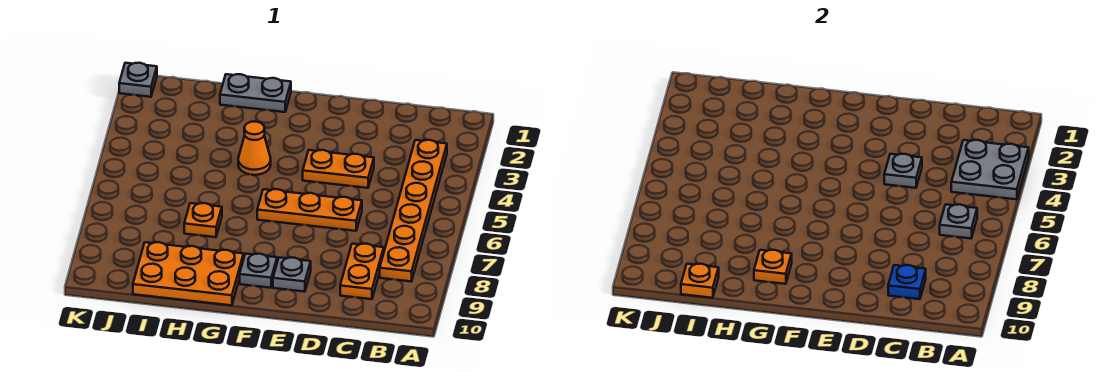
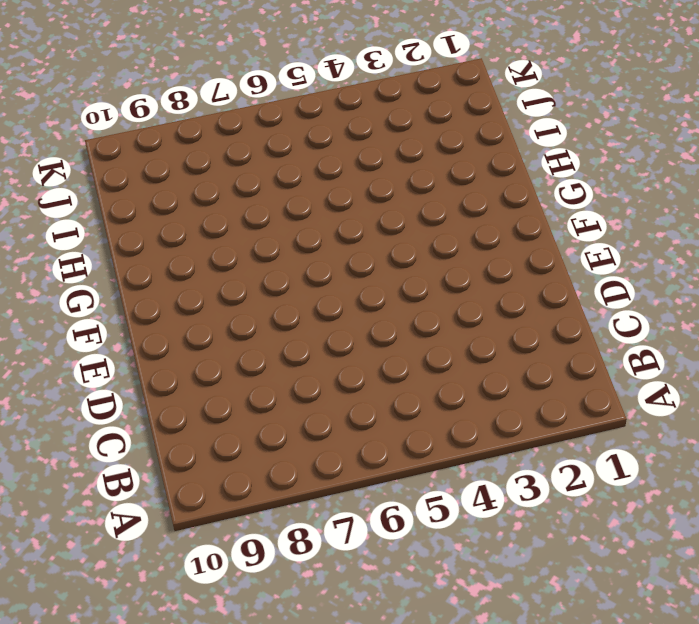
none -> orange 1x6 plate [380,140,447,281]
none -> orange 1x2 plate [340,244,384,299]
none -> orange 1x2 plate [303,150,374,188]

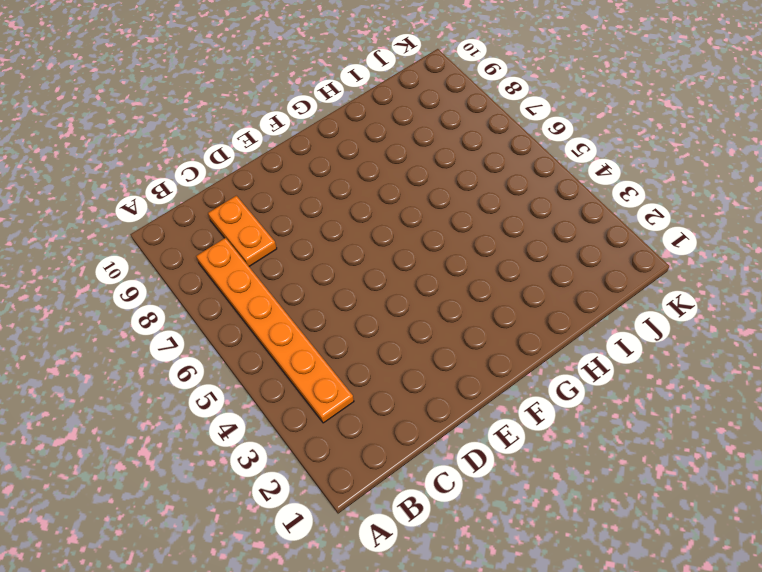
none -> orange 1x2 plate [303,150,374,188]
none -> orange 1x3 plate [257,189,362,231]
none -> grey 1x1 plate [273,258,311,292]

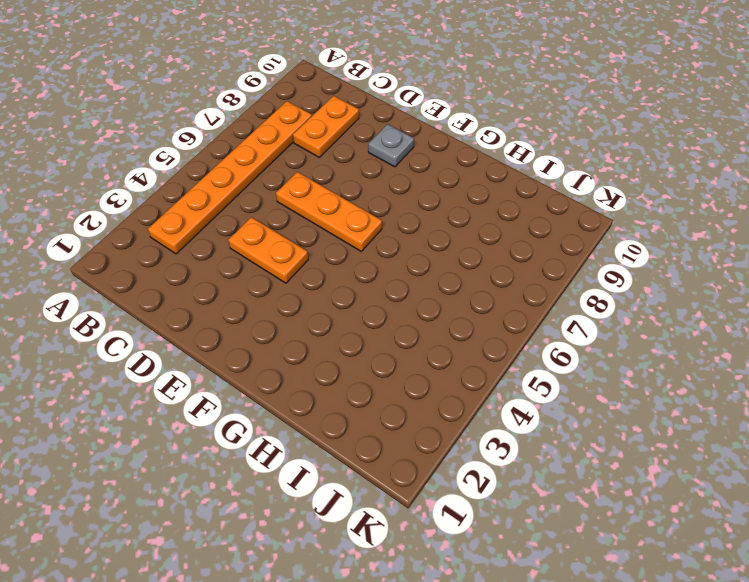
none -> grey 1x1 plate [240,254,277,288]
none -> grey 1x2 plate [220,74,291,112]
none -> orange 1x1 cone [238,122,271,175]

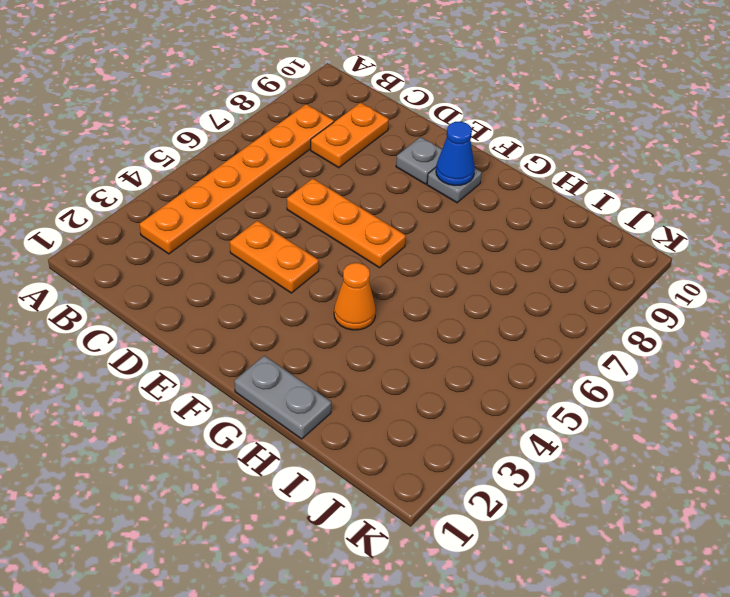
blue 1x1 cone [436,122,475,186] -> none
none -> orange 2x3 plate [133,242,244,305]
none -> orange 1x1 plate [184,203,222,237]
none -> grey 1x1 plate [119,63,157,97]

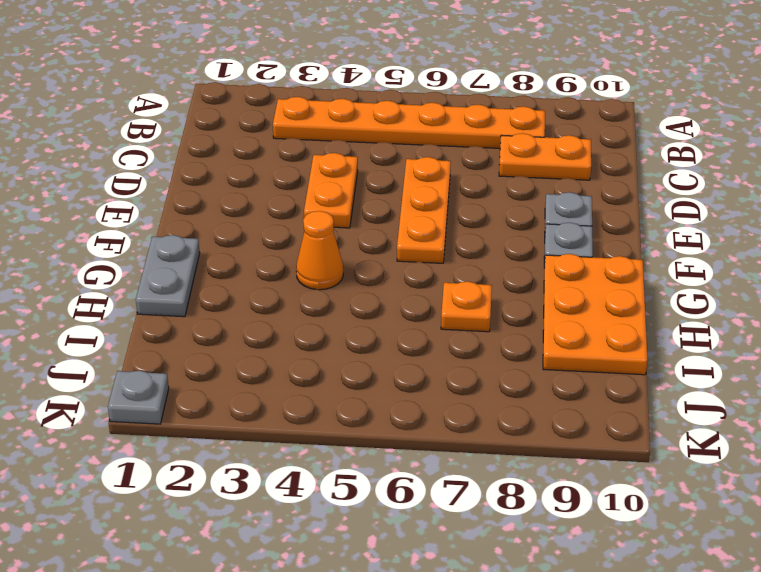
none -> grey 2x2 plate [951,140,1029,199]
none -> grey 1x1 plate [940,204,977,239]
none -> blue 1x1 plate [888,265,926,299]

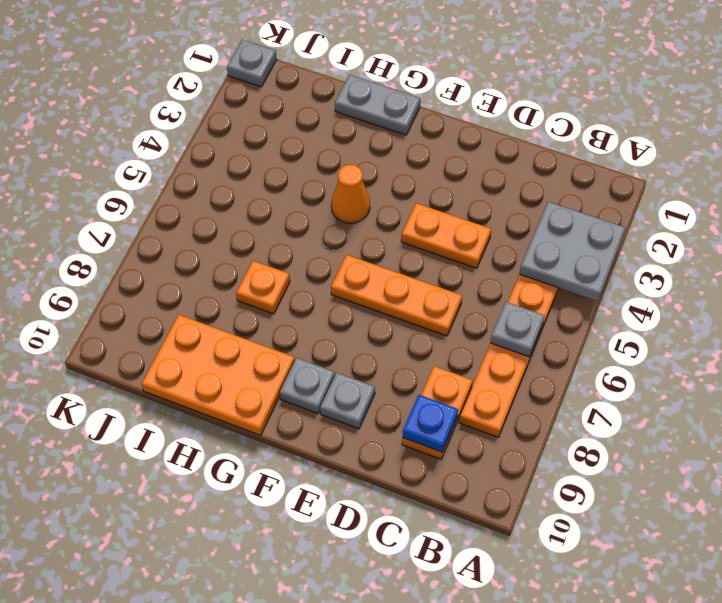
none -> grey 1x1 plate [884,154,922,188]
none -> orange 1x1 plate [754,250,792,284]
none -> orange 1x1 plate [681,264,719,298]

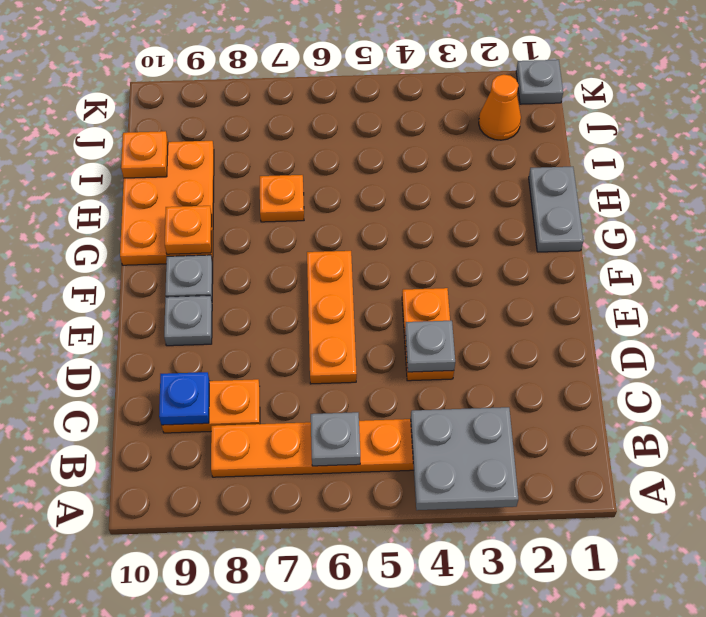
orange 1x1 cone [479,75,521,140] -> orange 1x1 cone moved to [238,122,271,175]

